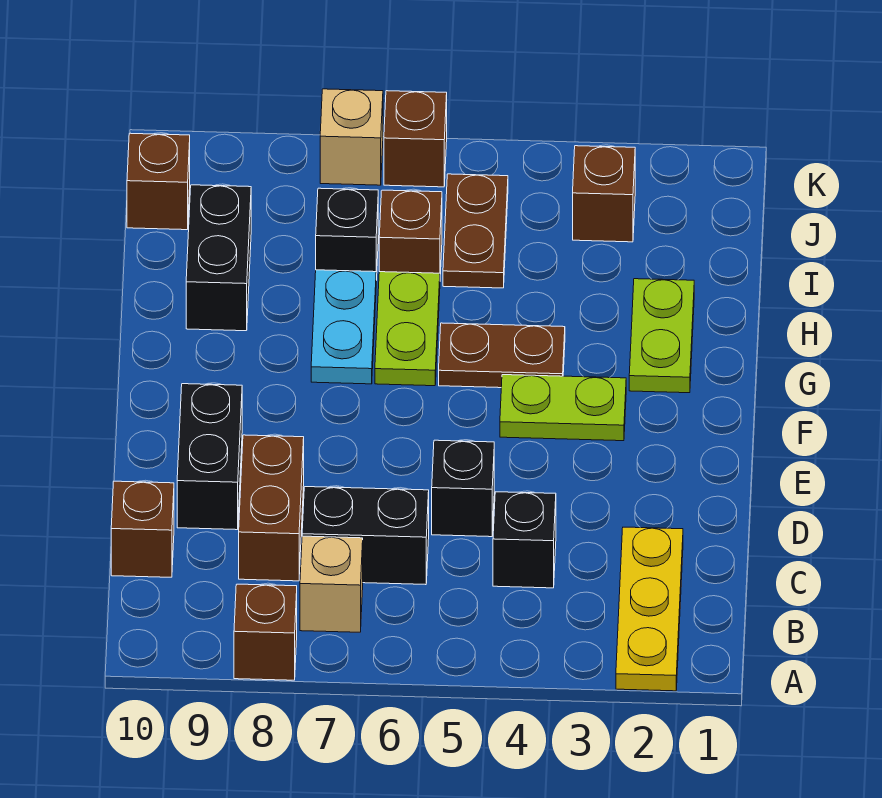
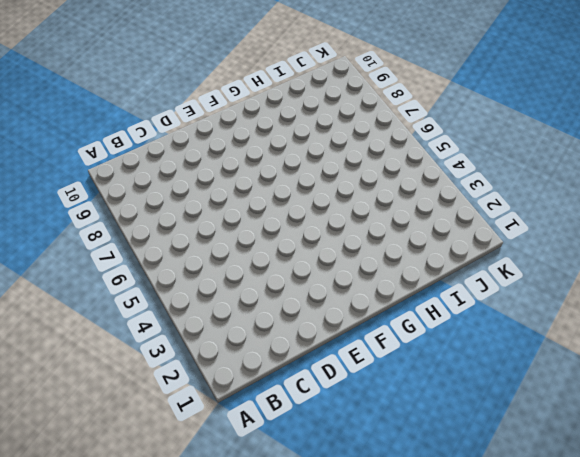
none -> yellow 1x3 plate [616,527,683,691]
none -> brown 1x1 brick [234,584,297,680]
none -> tan 1x1 brick [300,536,363,632]

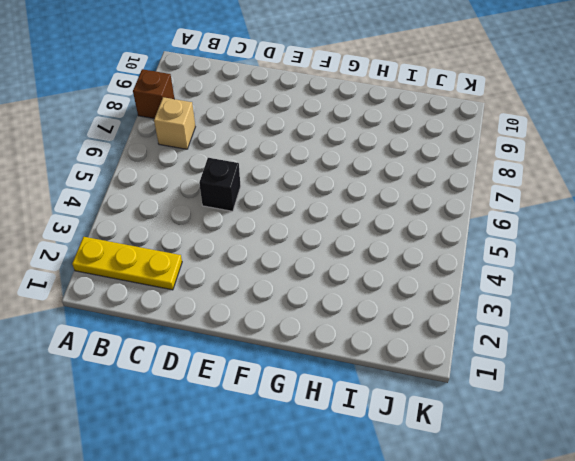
none -> black 1x1 brick [493,492,556,588]
none -> black 1x2 brick [302,487,429,585]
none -> brown 1x2 brick [239,435,304,581]

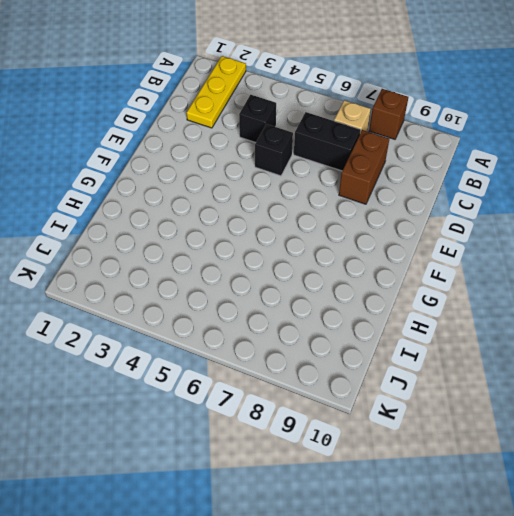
none -> brown 1x1 brick [111,481,174,577]
none -> black 1x2 brick [177,384,242,530]
none -> lime 1x2 plate [500,375,626,441]

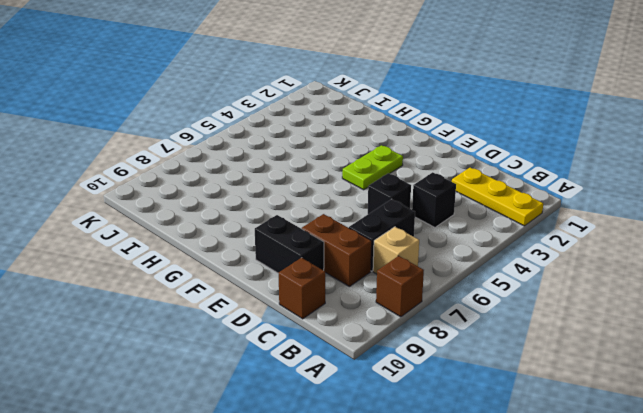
none -> lime 1x2 plate [629,279,694,393]
none -> brown 1x2 plate [439,323,565,388]
none -> lime 1x2 plate [375,272,440,386]

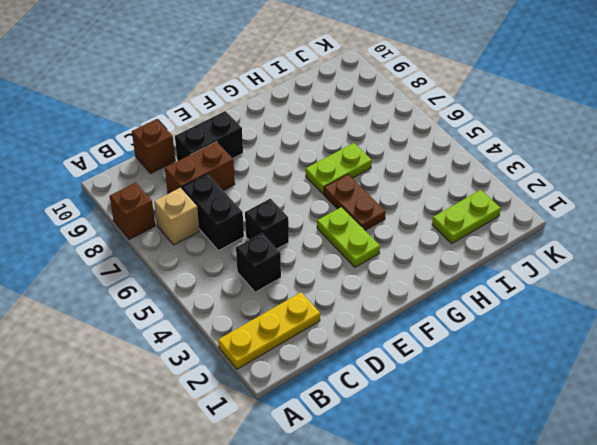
lime 1x2 plate [432,190,501,244] -> lime 1x2 plate moved to [629,279,694,393]
none -> cyan 1x2 plate [311,270,376,384]
none -> black 1x2 brick [186,185,251,331]
none -> brown 1x2 plate [443,174,508,288]

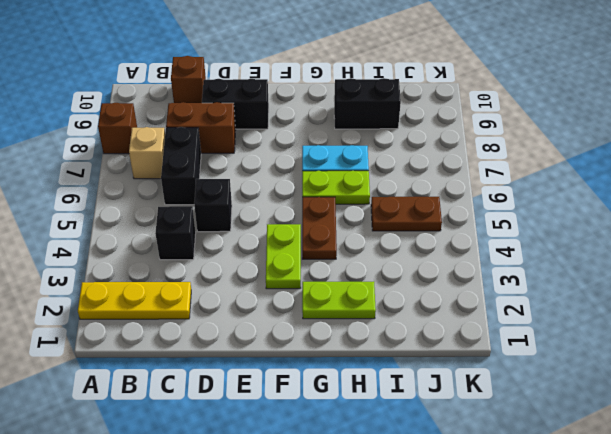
none -> brown 1x1 brick [379,190,442,274]
none -> black 1x1 brick [316,188,378,280]
none -> brown 1x1 brick [573,146,635,242]

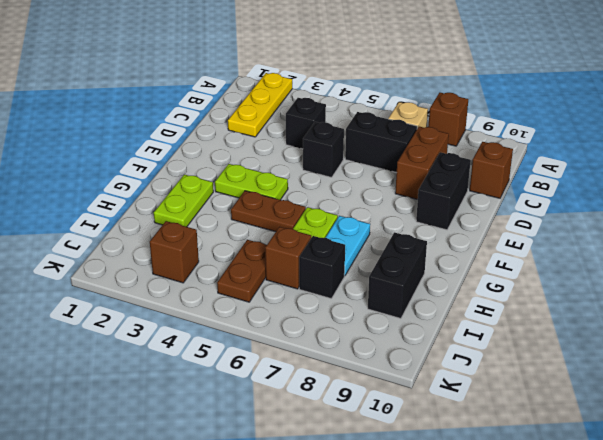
none -> brown 1x1 brick [127,133,190,230]
none -> brown 1x1 brick [384,91,447,187]
none -> tan 1x1 brick [320,89,383,185]

